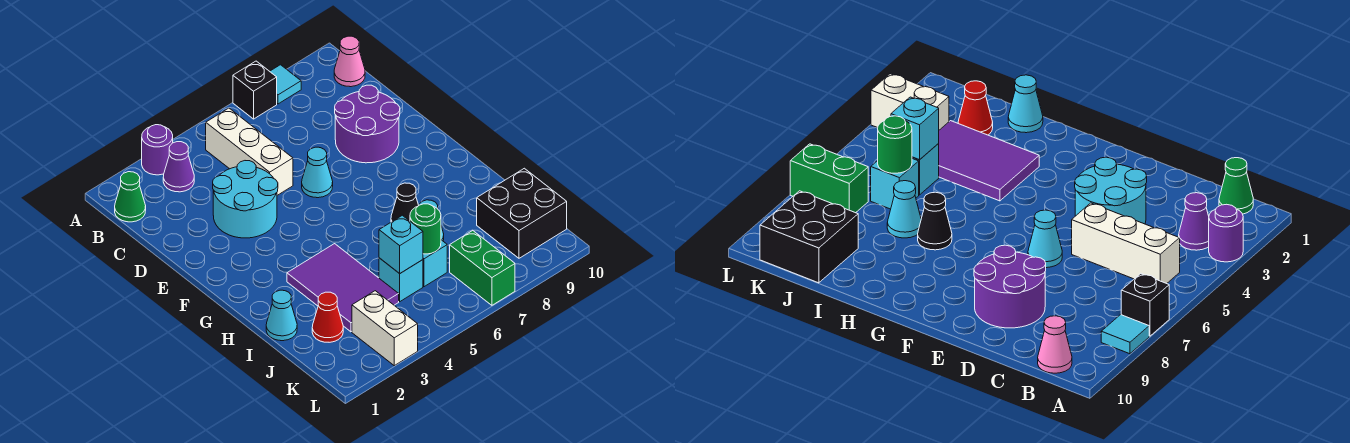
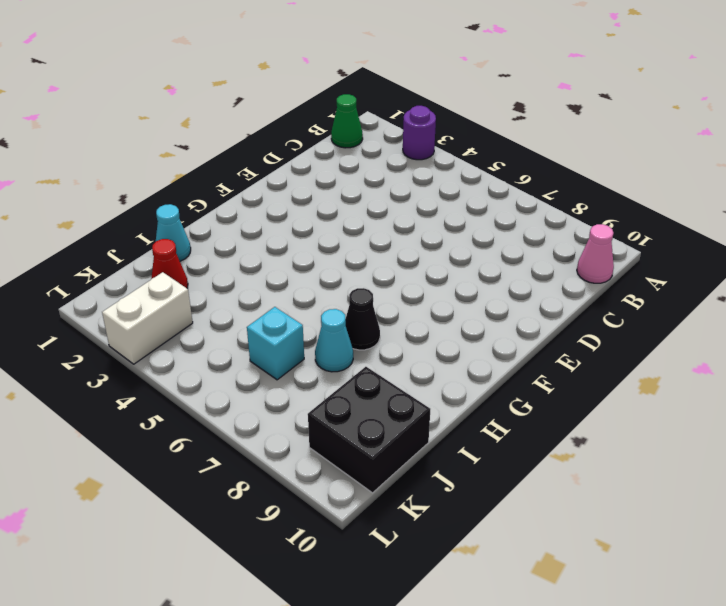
none -> black 1x1 brick [233,61,277,119]
none -> cyan 1x1 tile [270,65,301,104]
none -> purple 1x1 cone [163,142,194,192]

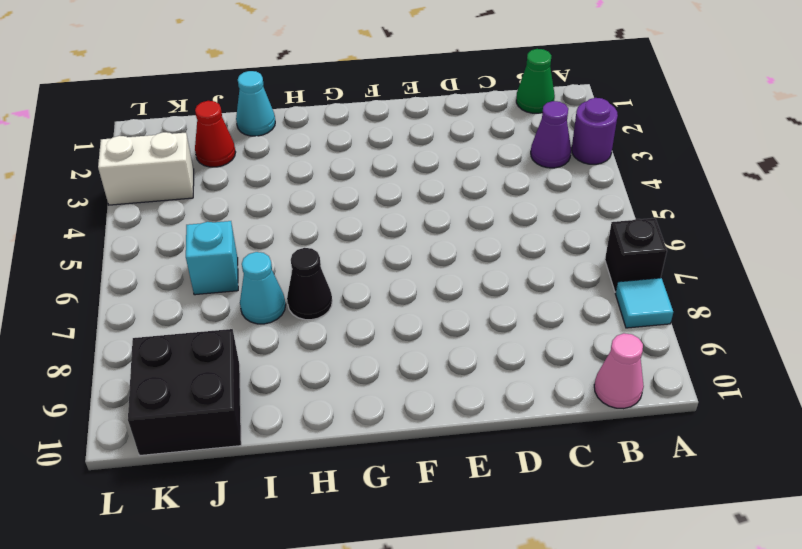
none -> white 1x3 brick [206,108,293,195]
none -> cyan 2x2 round brick [213,161,278,238]
none -> purple 2x2 round brick [335,85,400,163]

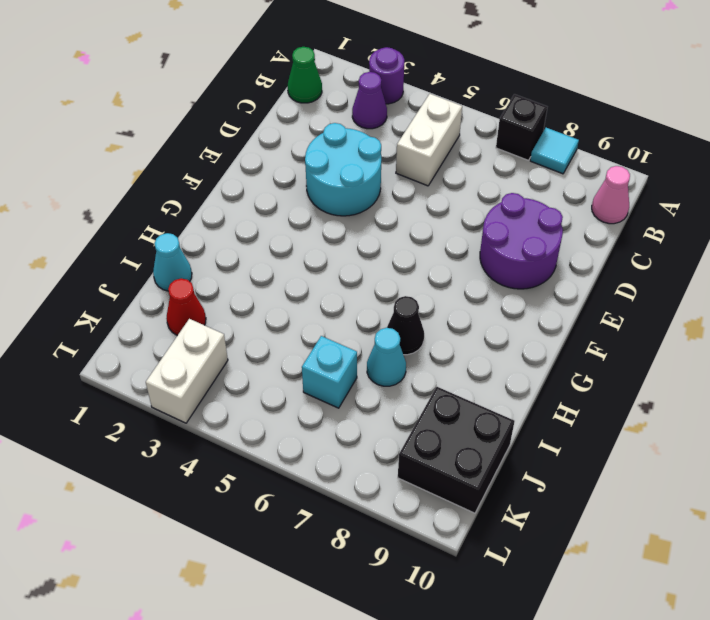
white 1x2 brick [396,94,462,186] -> white 1x3 brick [206,108,293,195]
none -> cyan 1x1 cone [302,147,333,198]
none -> purple 2x3 tile [287,244,399,332]
none -> cyan 1x1 brick [379,258,423,301]

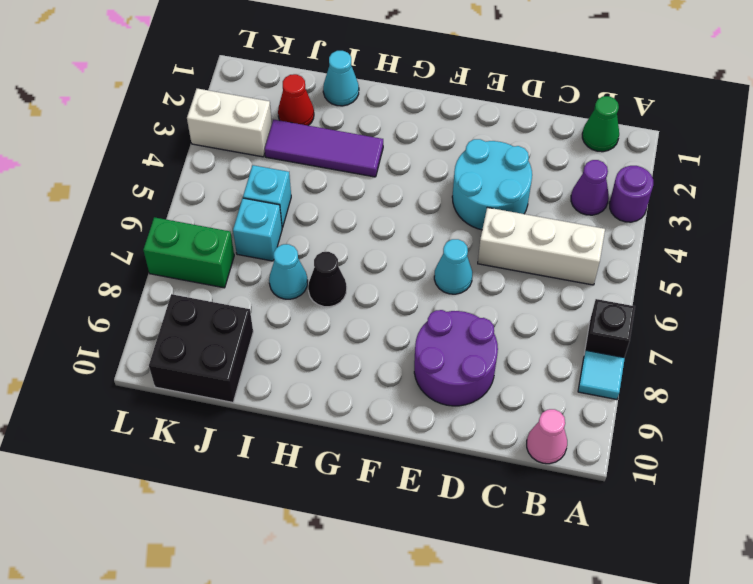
purple 1x3 tile [265,120,383,177] -> purple 2x3 tile [287,244,399,332]
none -> cyan 1x1 brick [379,215,423,273]
none -> green 1x1 round brick [410,204,441,254]

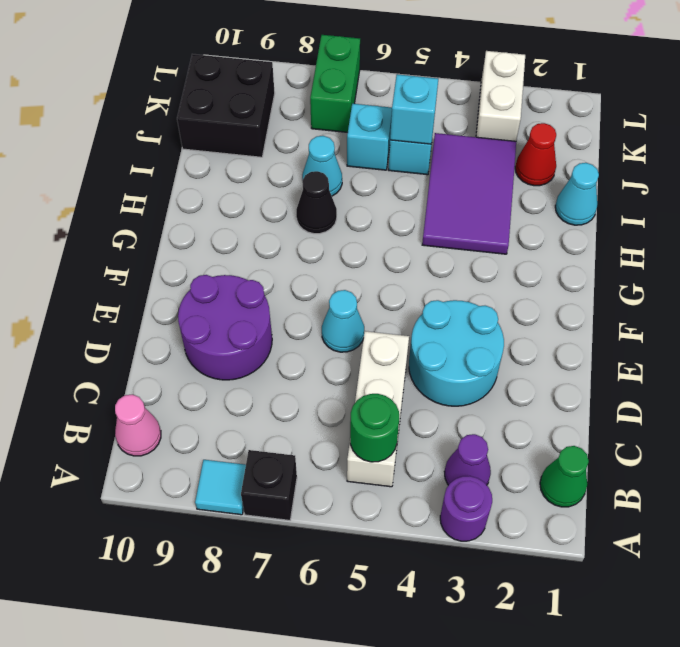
green 1x1 round brick [350,394,399,462] -> green 1x1 round brick moved to [410,204,441,254]

